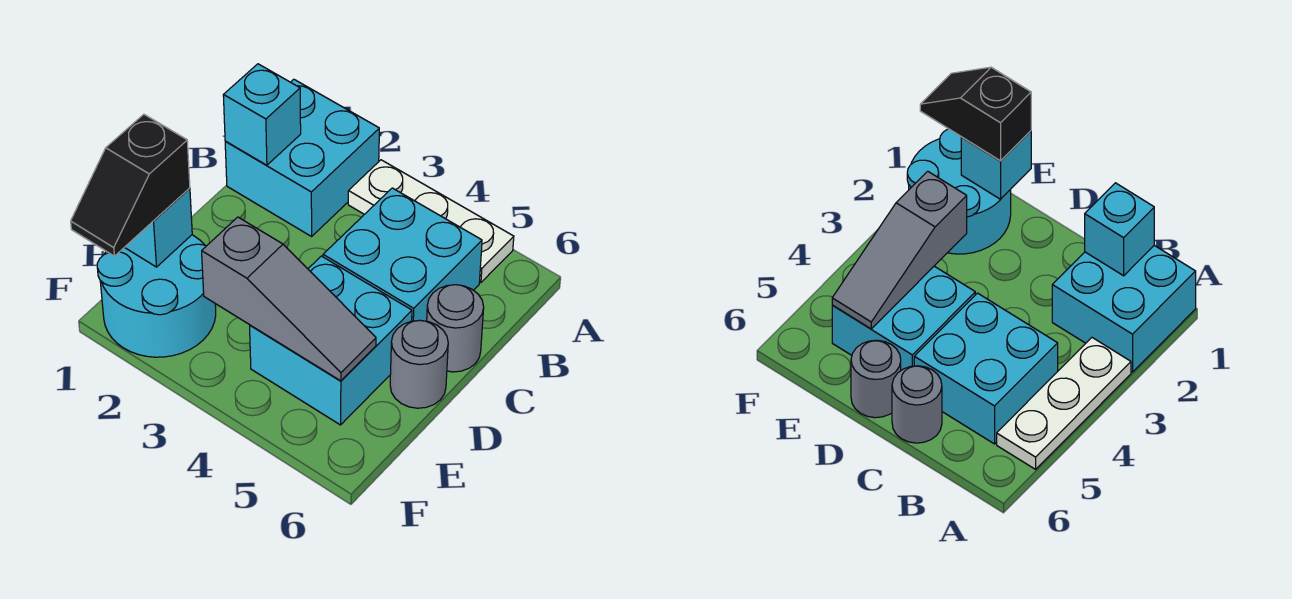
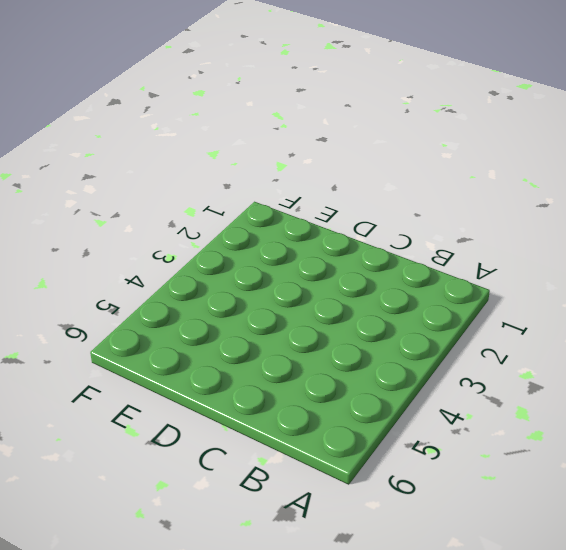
none -> cyan 2x2 brick [225,79,379,236]
none -> white 1x3 plate [348,160,514,283]

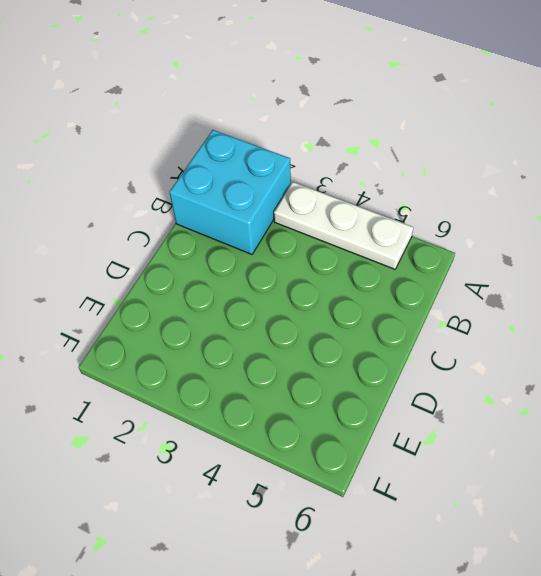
none -> cyan 2x2 brick [323,188,482,321]
none -> grey 1x1 round brick [427,285,484,372]

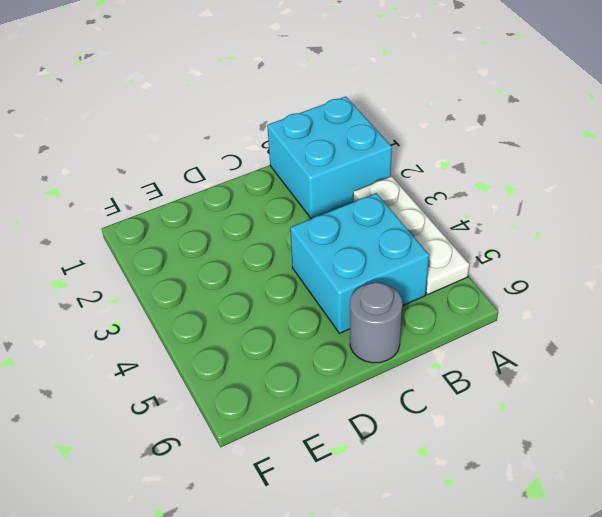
none -> cyan 2x2 brick [250,256,412,425]
none -> grey 1x1 round brick [390,320,448,408]

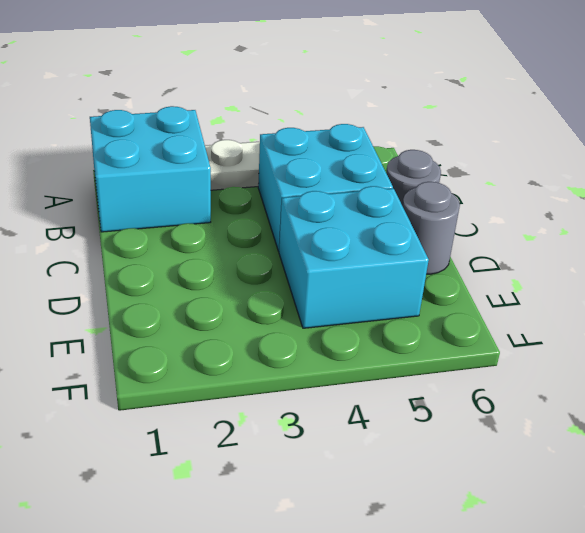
none -> cyan 2x2 round brick [97,235,216,357]
none -> cyan 1x1 brick [223,64,301,165]

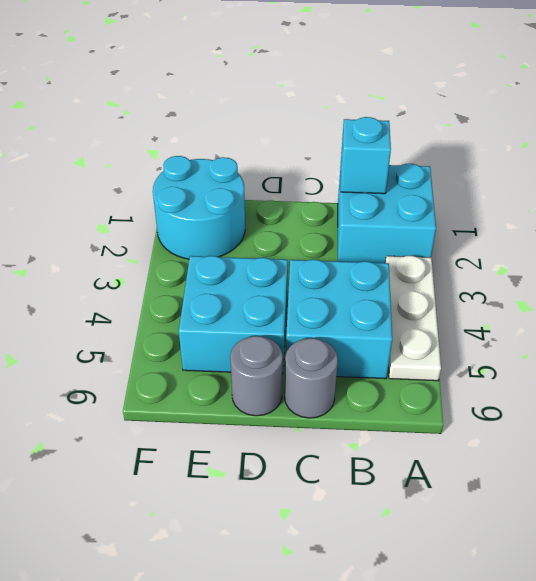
none -> cyan 1x1 brick [125,188,192,267]
none -> grey 1x3 slope [202,217,376,381]

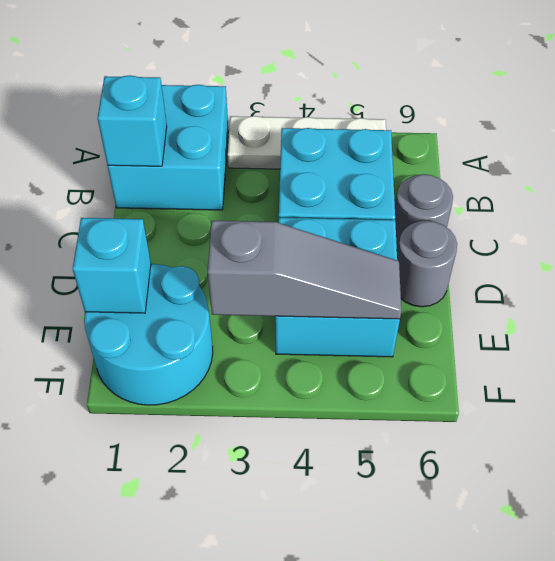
none -> black 1x2 slope [71,114,190,256]

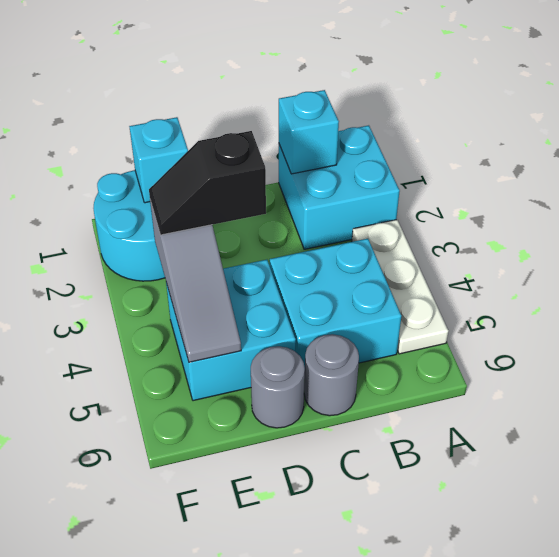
black 1x2 slope [149,131,266,235] -> black 1x2 slope moved to [71,114,190,256]

